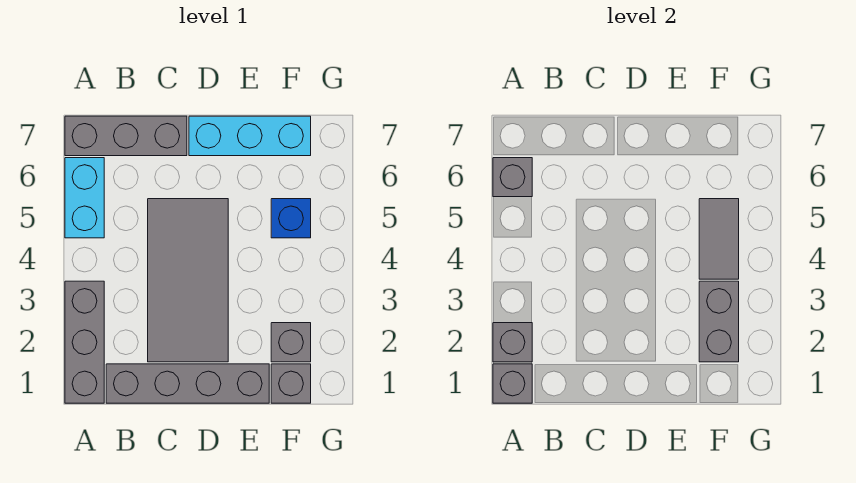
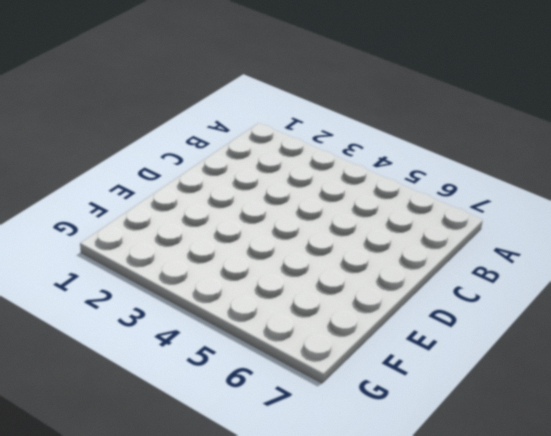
none -> grey 1x3 brick [65,281,104,403]
none -> cyan 1x2 brick [65,158,104,238]
none -> grey 1x3 brick [65,116,187,156]

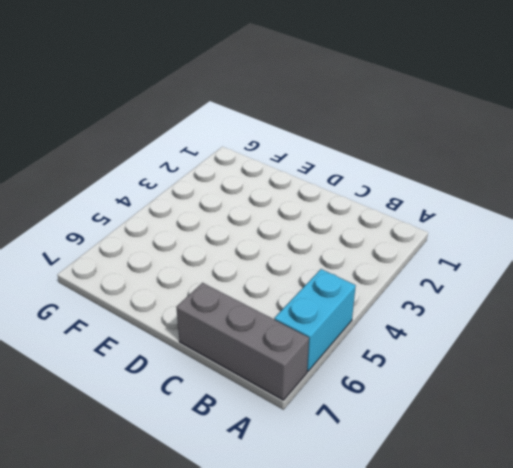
none -> grey 1x3 brick [65,281,104,403]
none -> grey 1x4 brick [106,364,269,403]
none -> grey 2x4 tile [148,199,228,362]

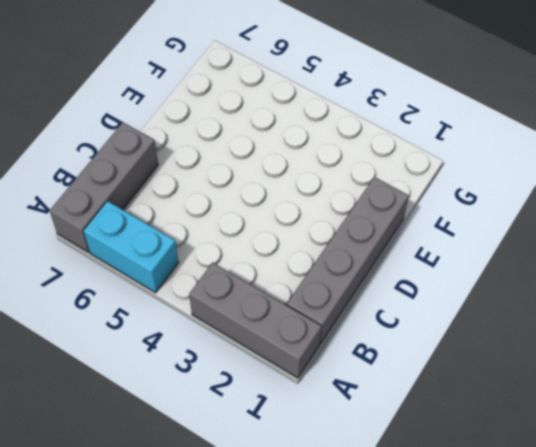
none -> grey 2x4 tile [148,199,228,362]
none -> cyan 1x3 brick [189,116,311,156]
none -> grey 1x1 brick [271,364,311,403]

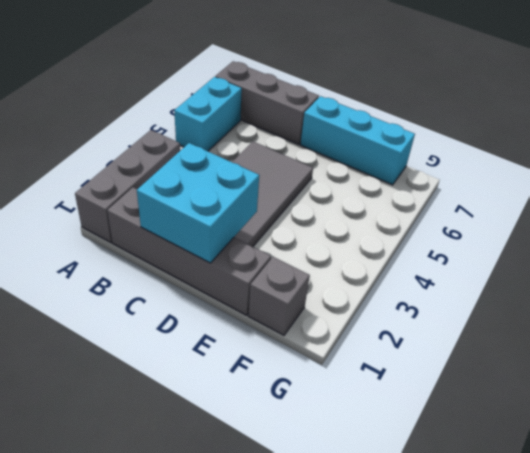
cyan 2x2 brick [137,143,259,263] -> none
none -> grey 1x1 brick [271,323,311,362]
none -> blue 1x1 brick [271,199,311,238]
none -> grey 1x1 brick [493,364,532,403]

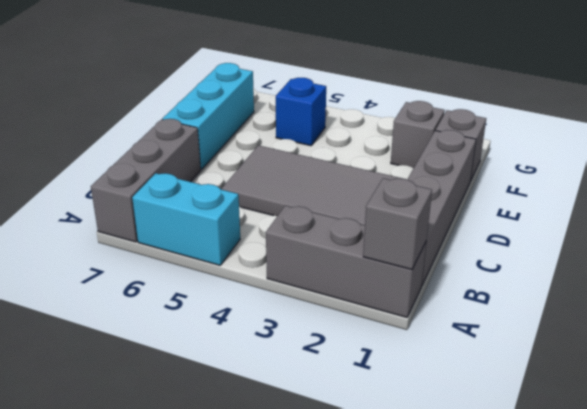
none -> grey 1x1 brick [493,323,532,362]
none -> grey 1x1 brick [493,158,532,197]
none -> grey 1x2 brick [699,281,739,362]

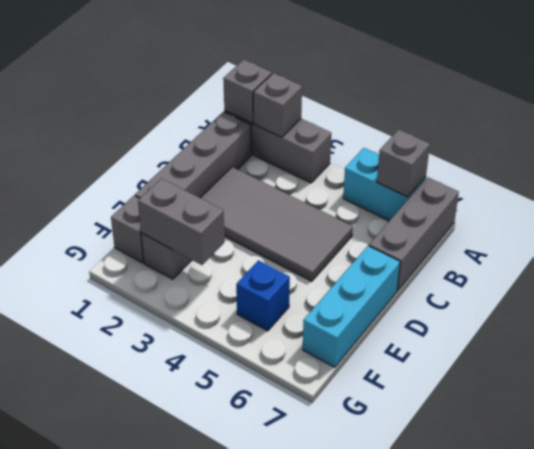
none -> grey 1x2 tile [699,199,739,279]

